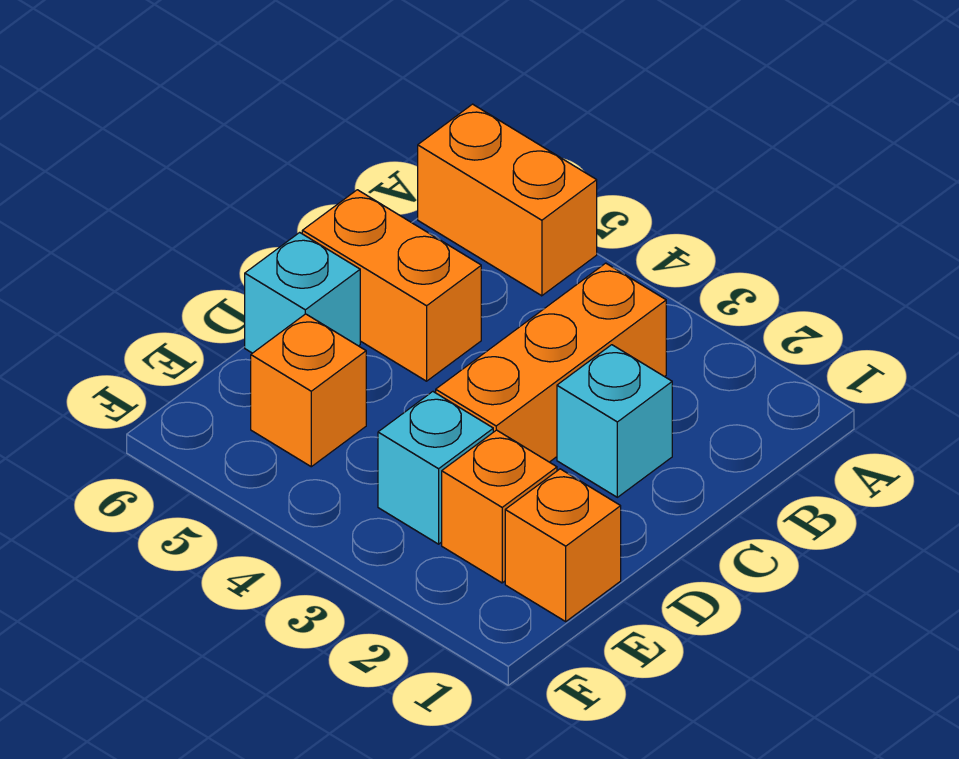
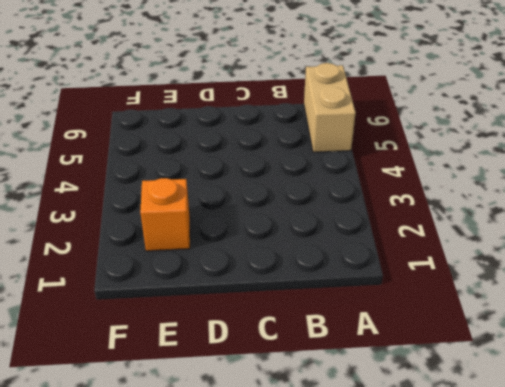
tan 1x2 brick [304,63,356,152] -> orange 1x2 brick [418,104,597,296]
none -> orange 1x3 brick [436,263,666,462]
none -> cyan 1x1 brick [557,345,672,497]

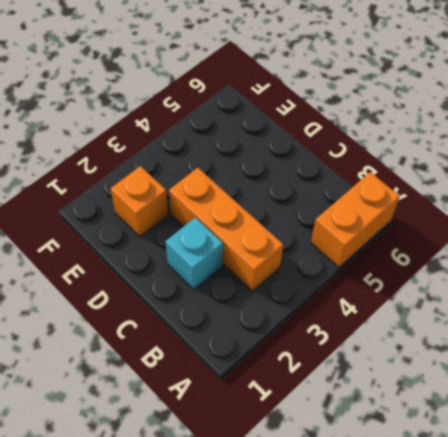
none -> orange 1x2 brick [302,190,481,381]
none -> cyan 1x1 brick [245,232,360,353]

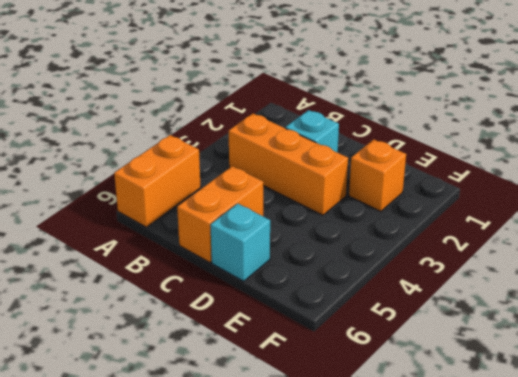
none -> orange 1x1 brick [505,469,621,621]
none -> cyan 1x1 brick [378,392,493,544]

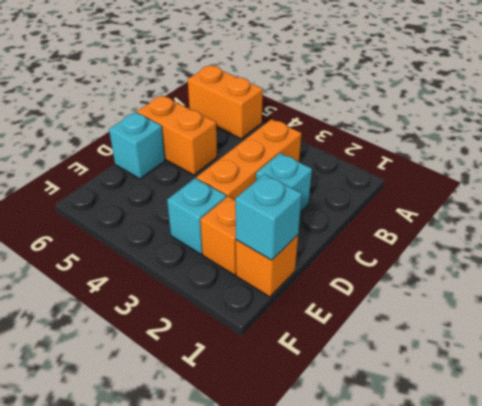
cyan 1x1 brick [235,174,302,260] -> none
none -> orange 1x1 brick [251,314,366,467]

